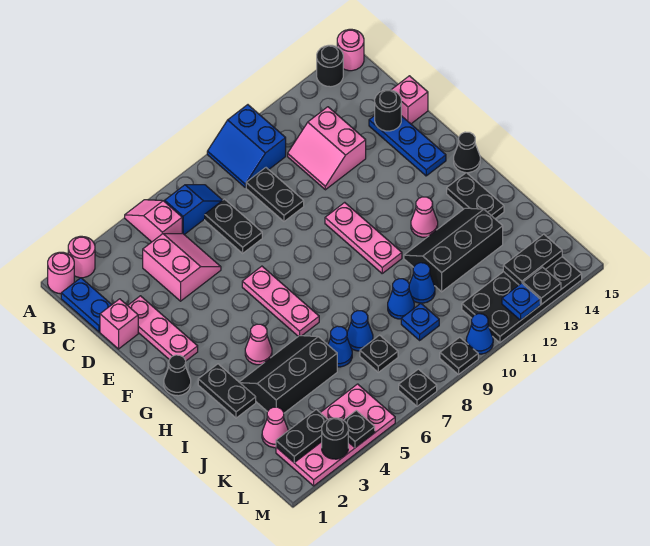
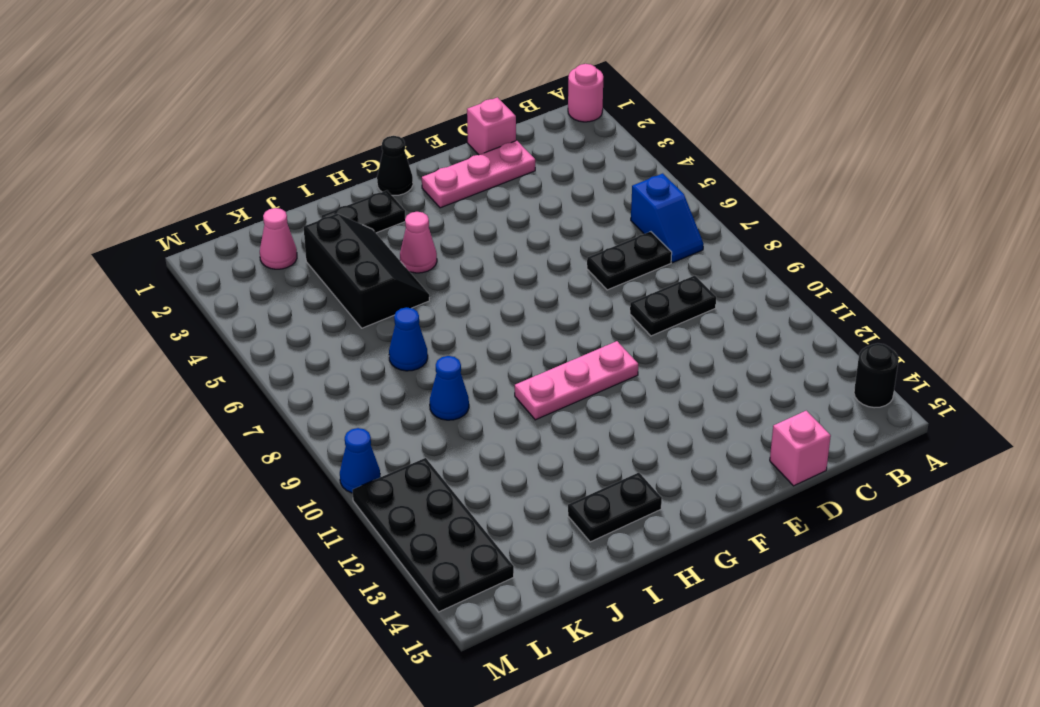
none -> pink 1x1 round brick [68,236,95,278]
none -> pink 1x2 slope [125,200,182,242]
none -> blue 2x2 slope [207,105,286,187]
none -> pink 1x1 round brick [337,29,364,71]

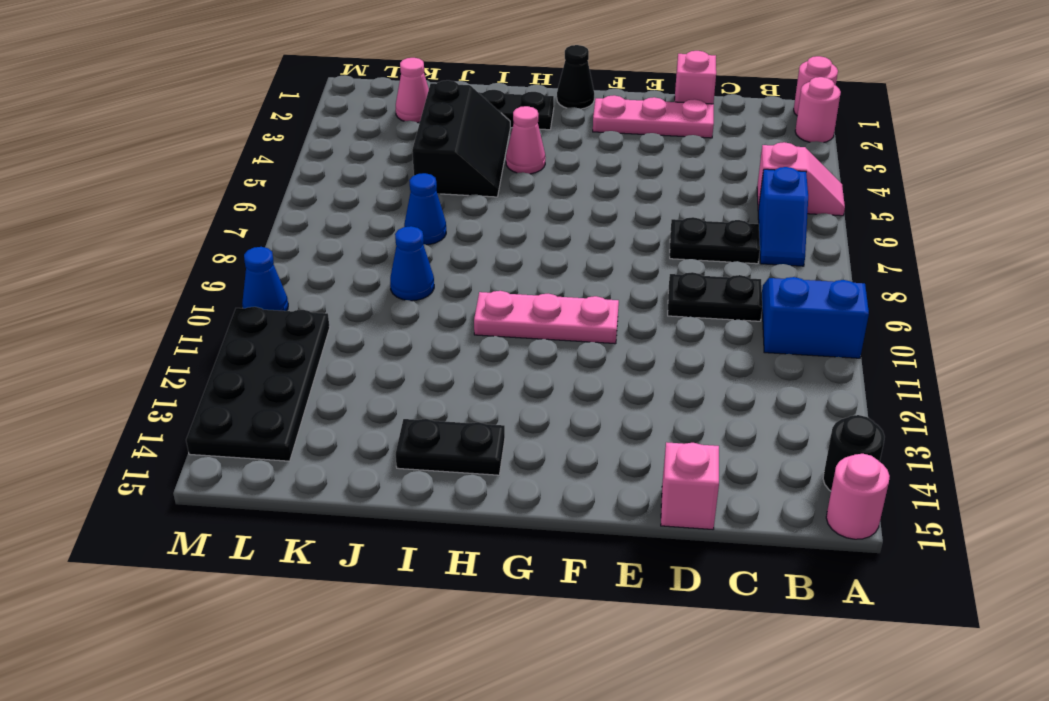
none -> blue 1x2 plate [61,278,112,332]
none -> pink 2x2 slope [143,234,221,301]
none -> pink 2x2 slope [288,107,366,190]
none -> blue 1x3 plate [369,116,446,176]

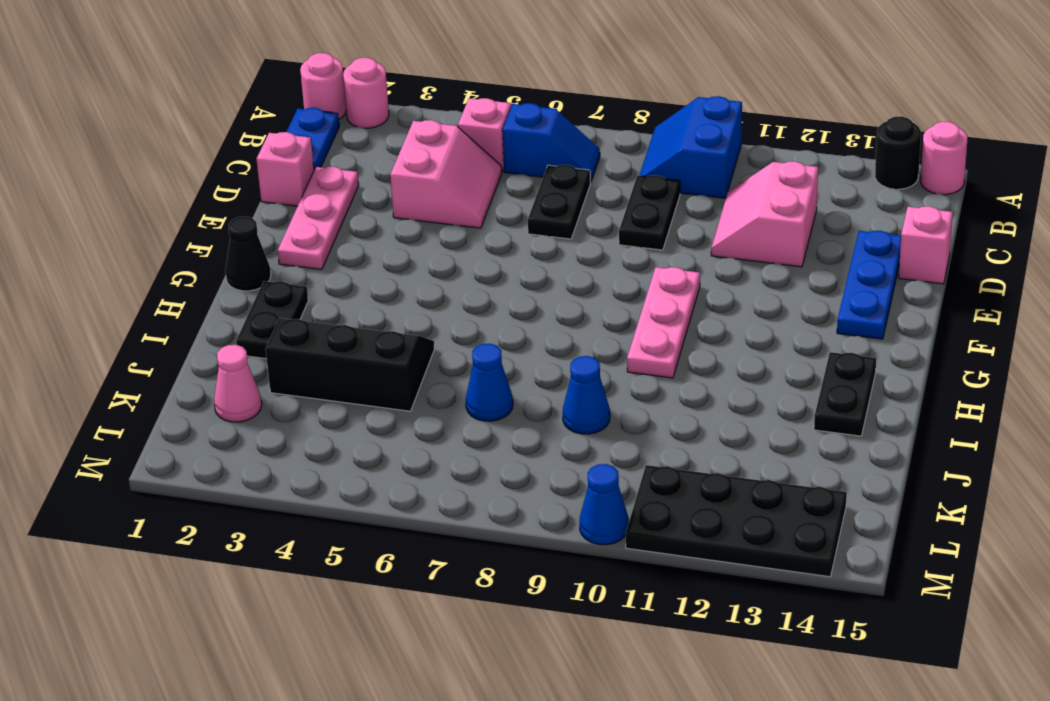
none -> pink 1x3 plate [242,266,319,336]
none -> black 1x1 cone [454,132,480,173]
none -> pink 1x1 cone [245,324,272,365]
none -> pink 1x1 cone [411,197,438,237]

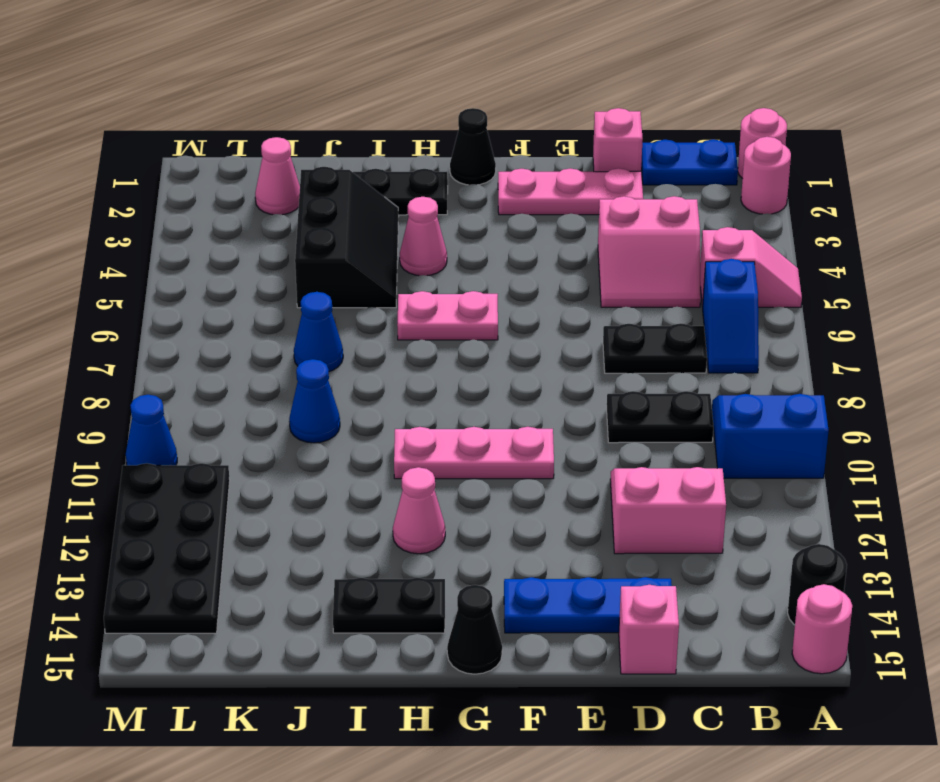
pink 1x2 plate [397,291,498,340] -> pink 1x3 plate [242,266,319,336]
none -> black 2x3 slope [404,208,503,292]
none -> blue 1x1 cone [328,326,352,367]
none -> blue 1x1 cone [409,263,435,303]
none -> black 1x1 plate [360,335,398,372]

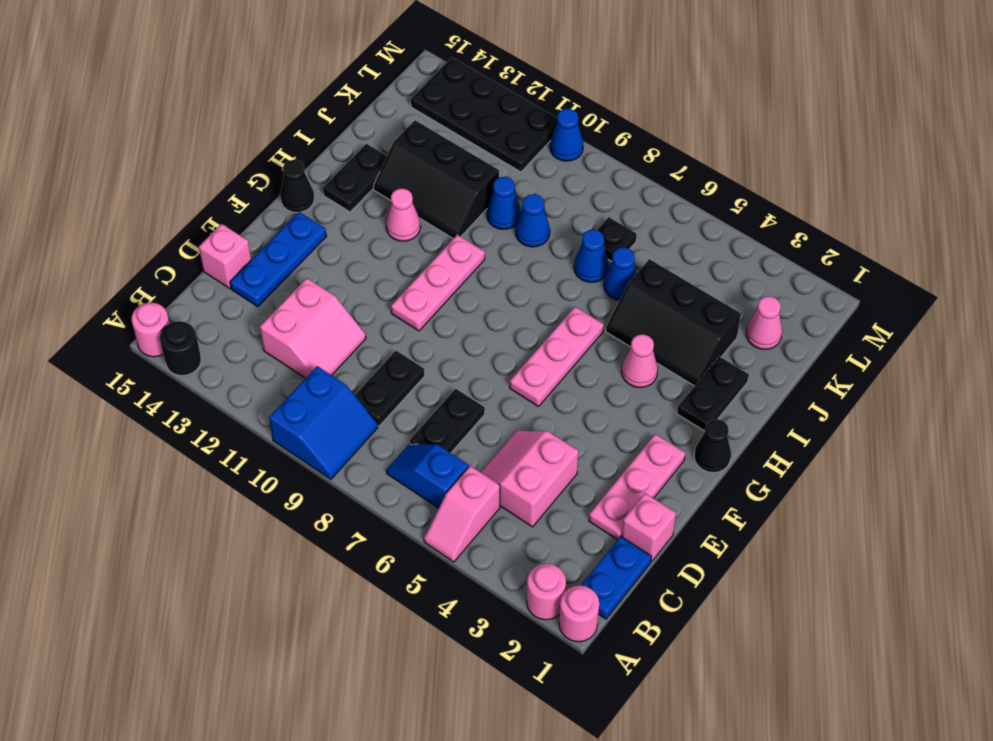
none -> blue 1x1 plate [401,304,439,340]
none -> pink 2x4 plate [276,384,395,486]
none -> black 1x1 plate [399,369,437,406]
none -> black 1x1 plate [440,337,478,374]

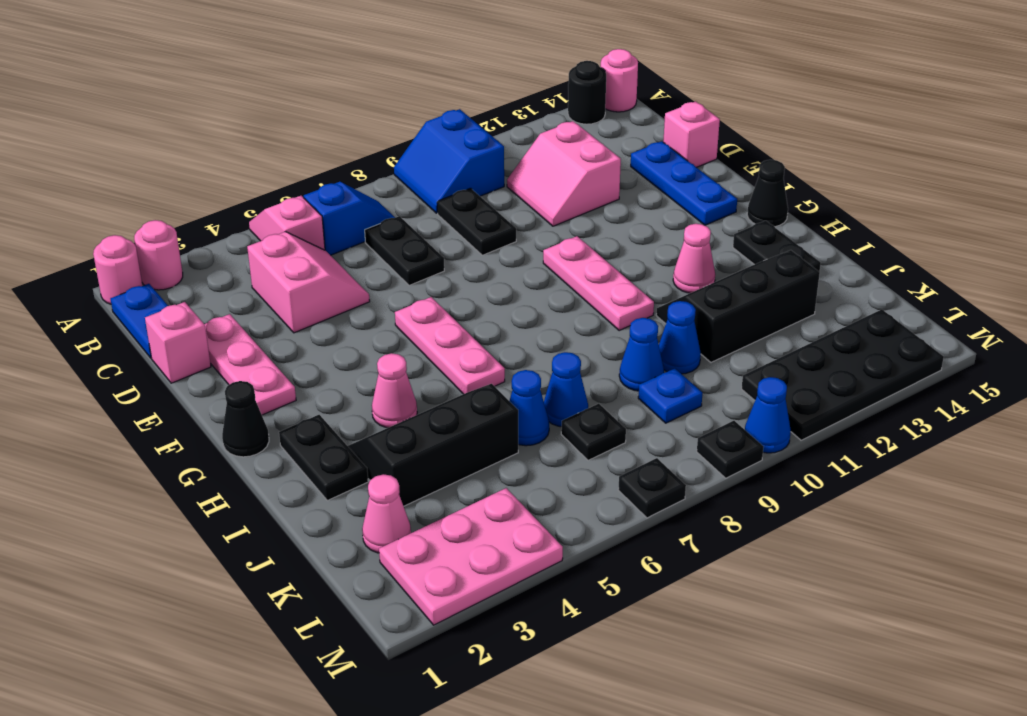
pink 2x3 plate [379,488,563,625] -> pink 2x4 plate [276,384,395,486]
none -> black 1x1 round brick [375,90,401,131]
none -> black 1x2 plate [276,410,328,462]
none -> black 1x2 plate [503,234,562,285]
none -> black 1x1 round brick [322,418,348,459]

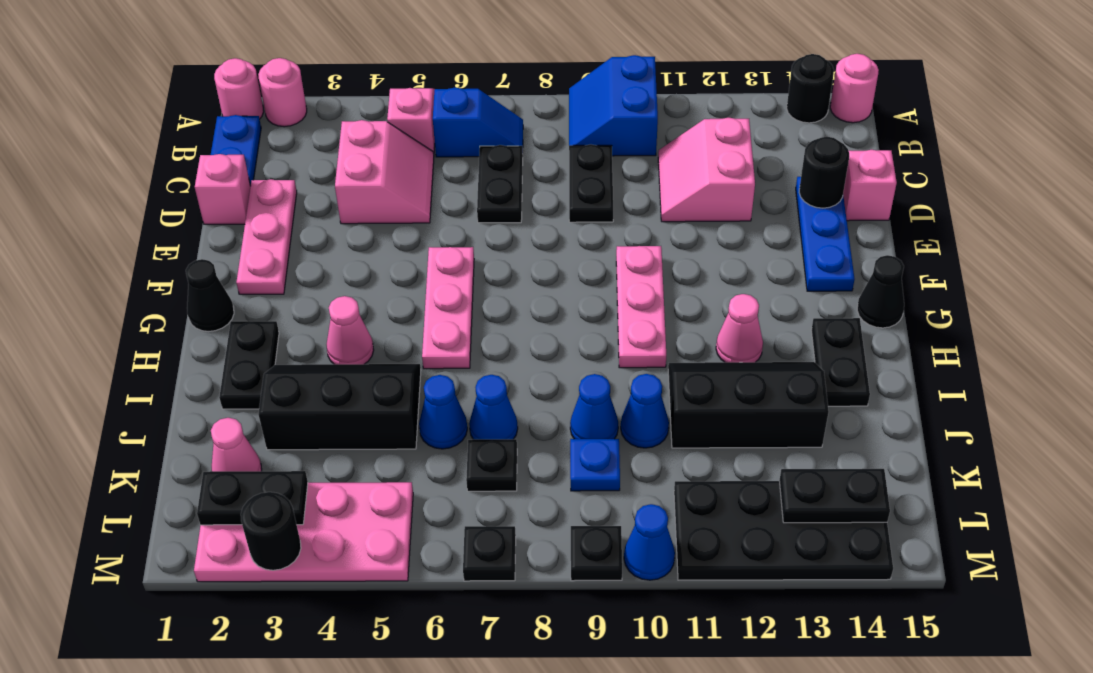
none -> black 1x1 plate [344,411,375,448]
none -> blue 1x1 plate [502,283,540,320]
none -> black 1x1 plate [523,267,561,304]

